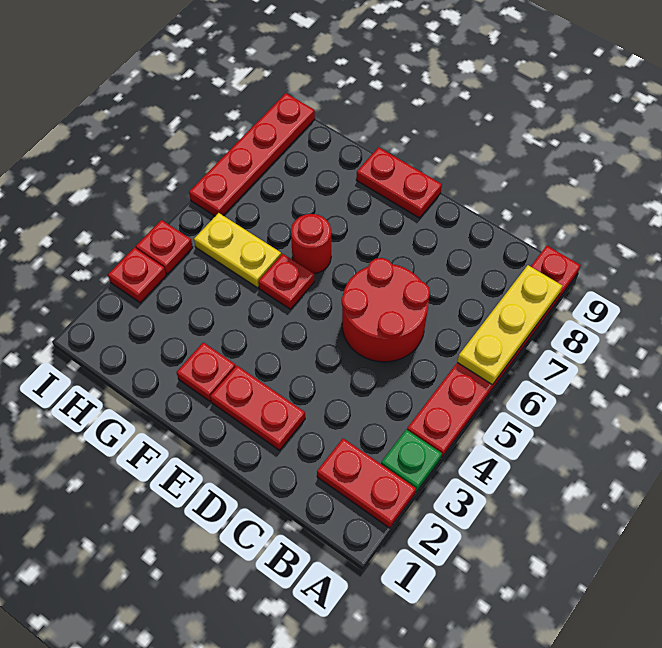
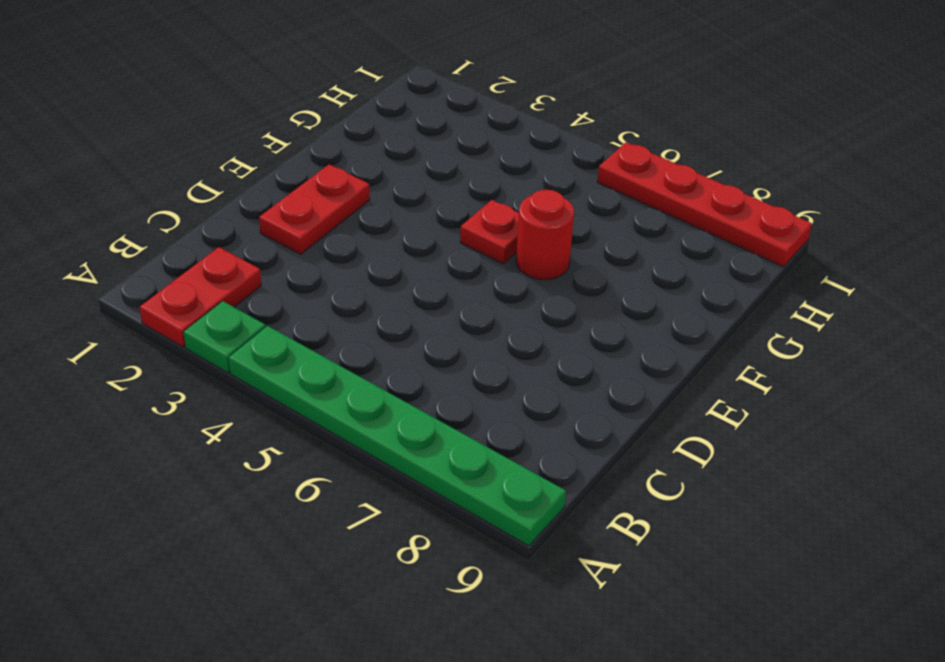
green 1x6 plate [229,326,566,546] -> red 1x6 plate [407,246,581,458]
none -> red 2x2 round brick [342,258,430,362]
none -> red 1x2 plate [356,147,442,218]
none -> red 1x1 plate [176,342,236,402]

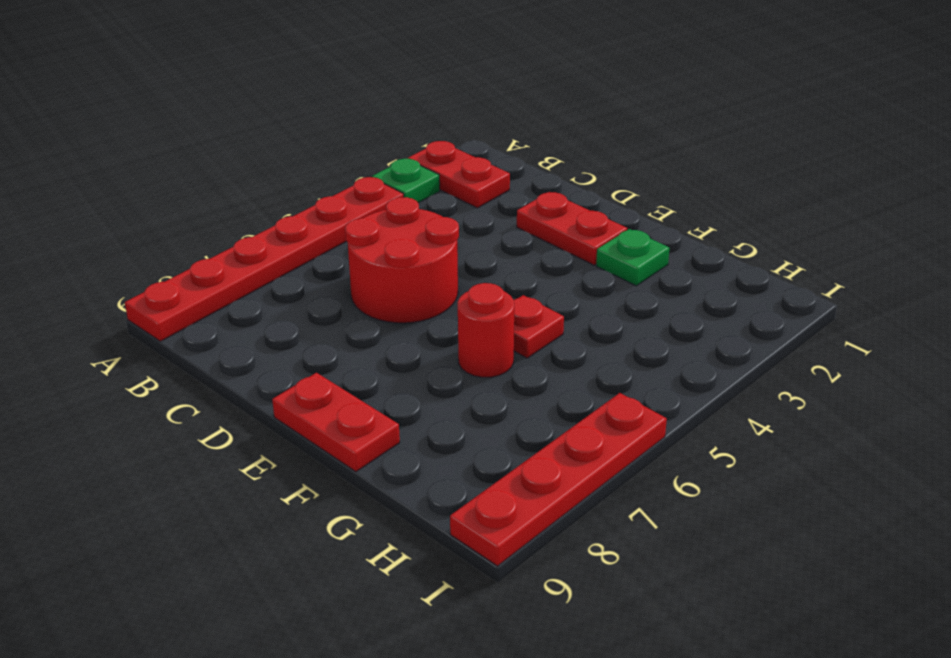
green 1x1 plate [596,229,669,286] -> red 1x1 plate [176,342,236,402]
none -> yellow 1x2 plate [194,213,281,288]
none -> red 1x1 plate [108,247,166,303]
none -> red 1x1 plate [136,220,193,274]

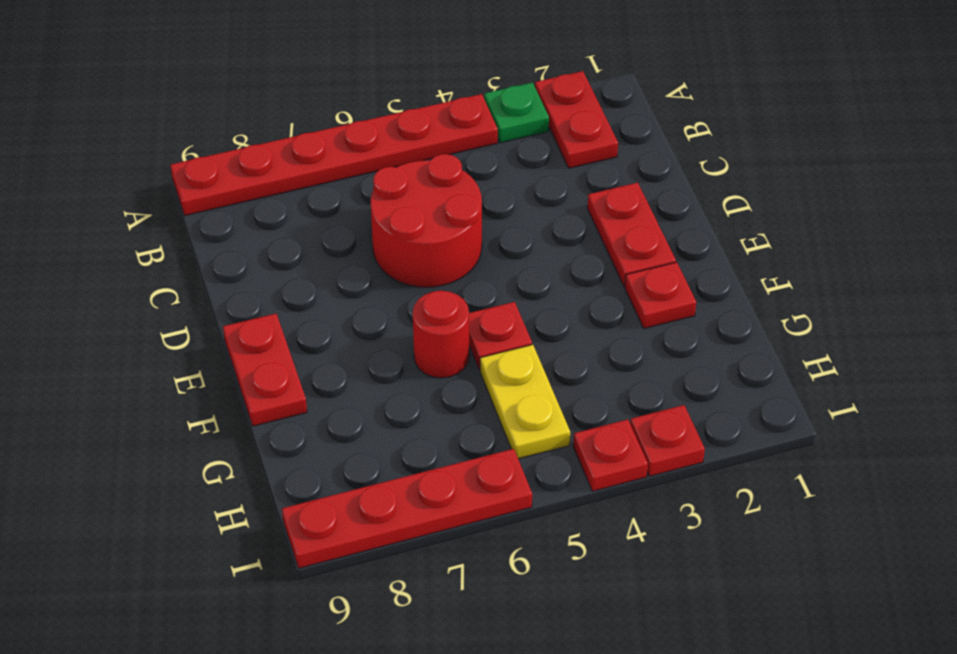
none -> yellow 1x3 plate [457,265,562,385]

